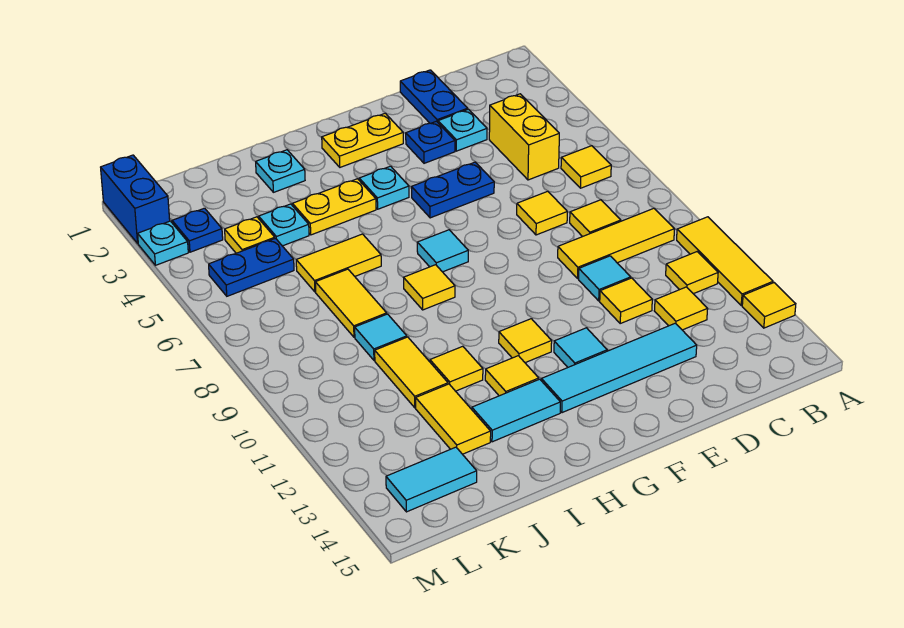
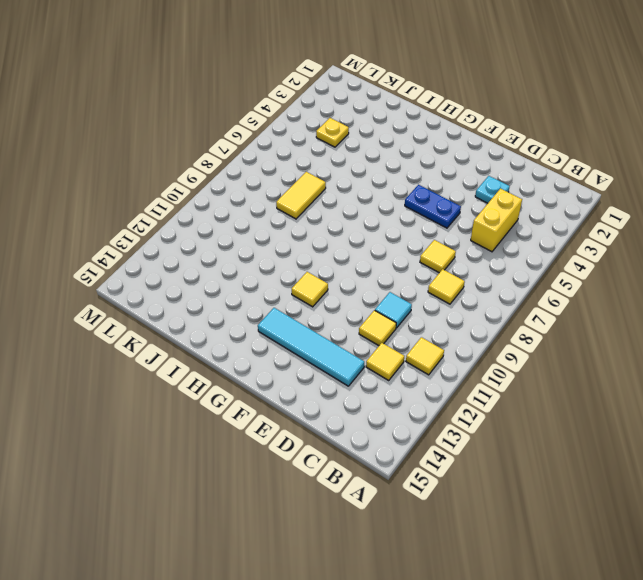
none -> yellow 1x3 tile [677,217,773,305]
none -> yellow 1x1 tile [742,283,796,328]
none -> yellow 1x1 tile [561,146,611,188]
none -> yellow 1x3 tile [558,208,675,278]

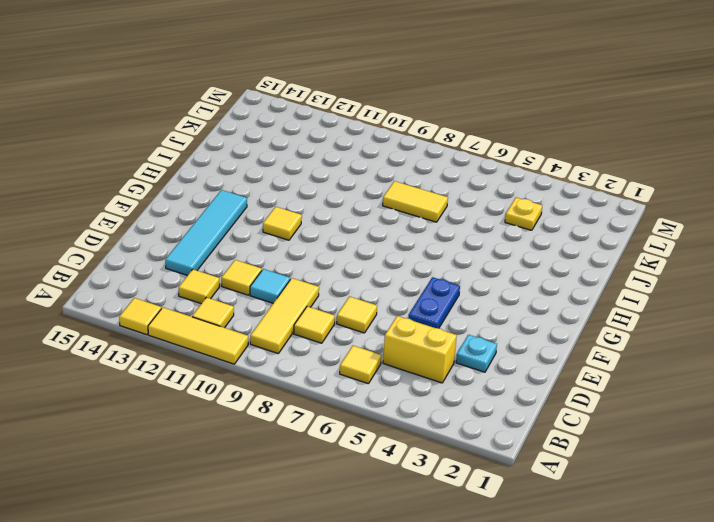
none -> blue 1x2 plate [400,70,468,123]
none -> blue 1x1 plate [406,121,455,163]
none -> yellow 1x2 plate [322,113,403,167]
none -> cyan 1x1 tile [554,328,607,367]

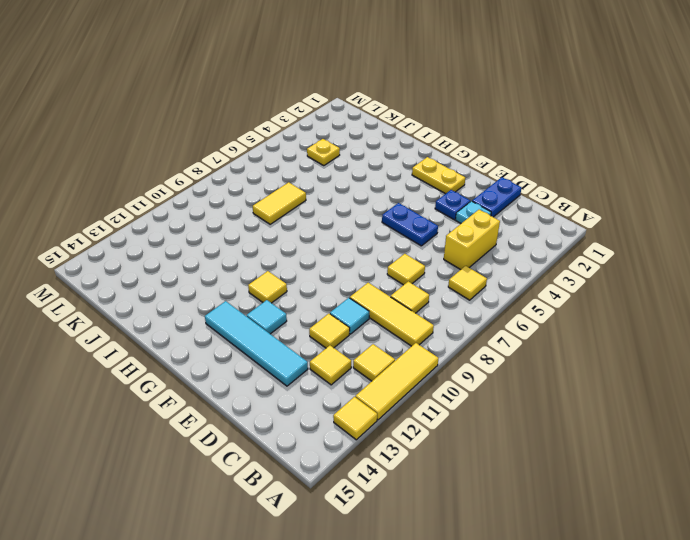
none -> cyan 1x1 plate [359,166,409,209]
none -> cyan 1x1 tile [417,230,468,272]
none -> yellow 1x2 plate [292,179,376,235]
none -> yellow 1x1 tile [404,265,455,310]

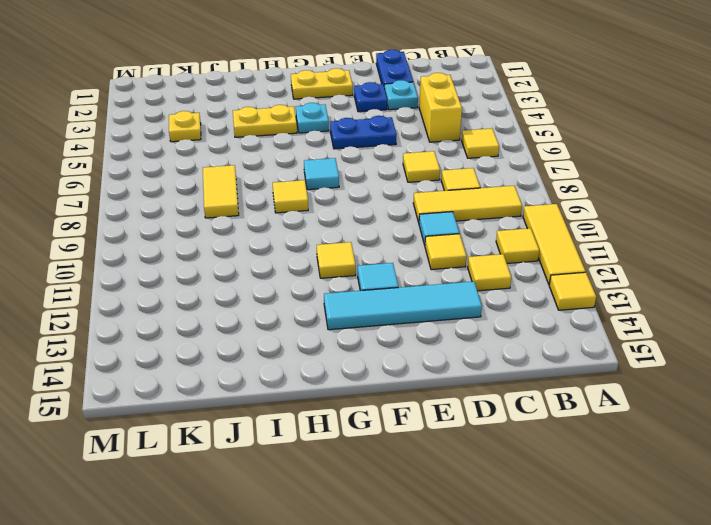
none -> yellow 1x1 tile [485,356,539,396]
none -> cyan 1x2 tile [472,379,560,442]
none -> cyan 1x1 plate [256,150,305,192]
none -> yellow 1x2 tile [296,234,381,292]

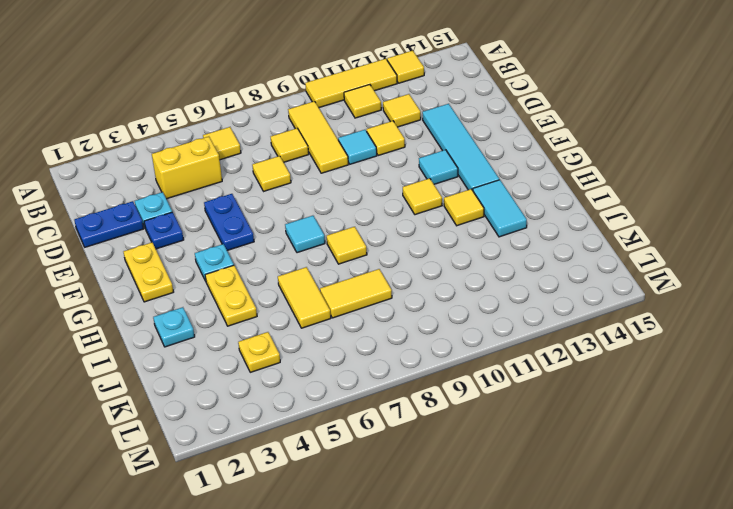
none -> yellow 1x1 tile [430,346,483,391]
none -> cyan 1x1 plate [259,204,309,246]
none -> cyan 1x1 tile [355,314,407,360]
none -> yellow 1x2 tile [375,337,448,408]

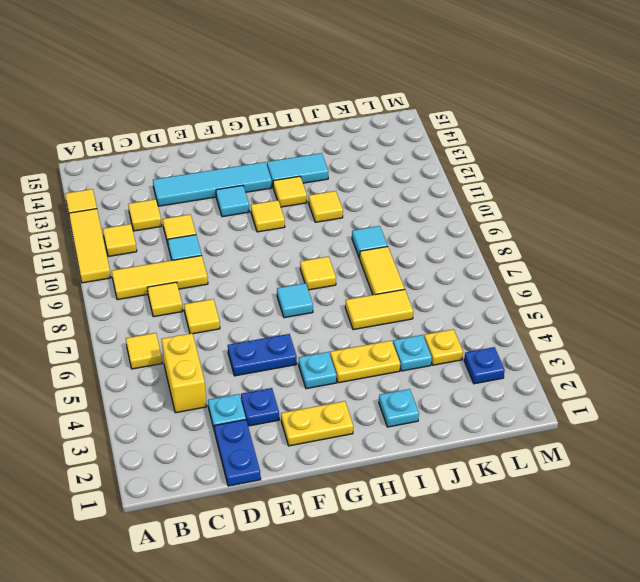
none -> yellow 1x2 tile [375,337,448,408]
none -> yellow 1x2 tile [416,384,491,454]
none -> blue 1x2 plate [209,239,294,296]
none -> cyan 1x2 tile [386,447,477,512]

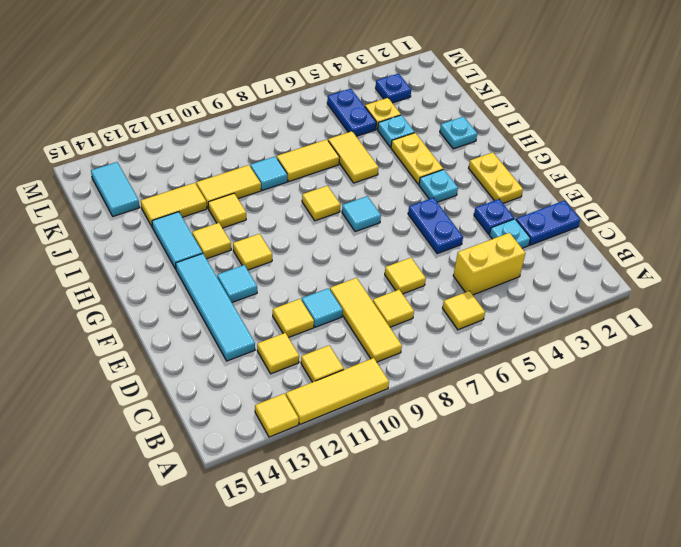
none -> blue 1x2 brick [101,155,170,243]
none -> cyan 1x1 plate [138,221,188,265]

